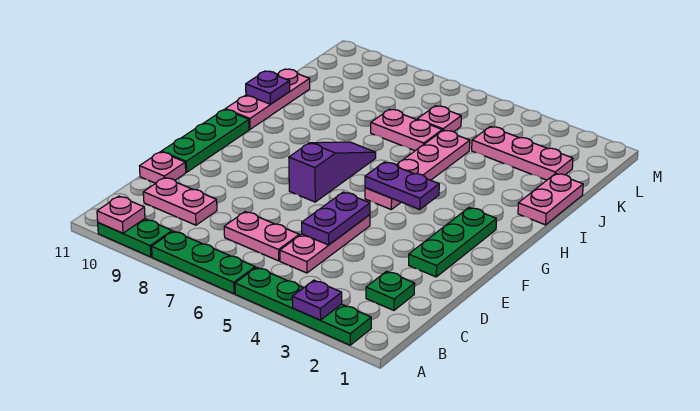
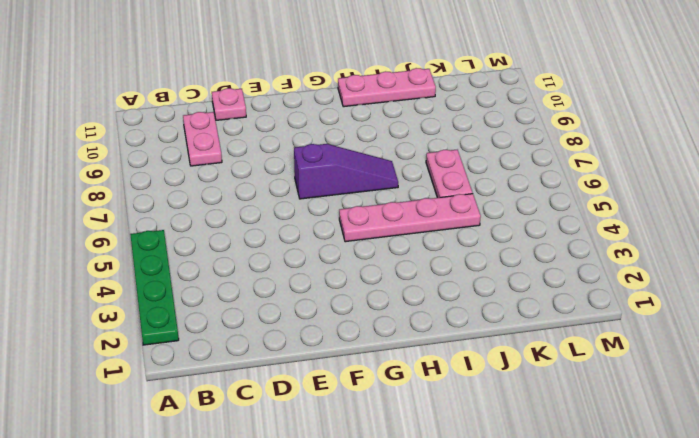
none -> green 1x3 plate [152,231,255,294]
none -> green 1x2 plate [98,219,172,257]
none -> green 1x1 plate [366,271,415,310]

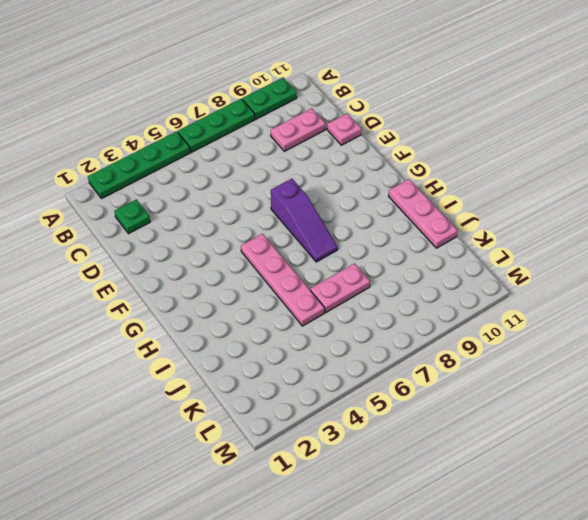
none -> pink 1x3 plate [280,215,370,273]
none -> pink 1x2 plate [224,212,299,261]
none -> green 1x3 plate [409,208,496,277]

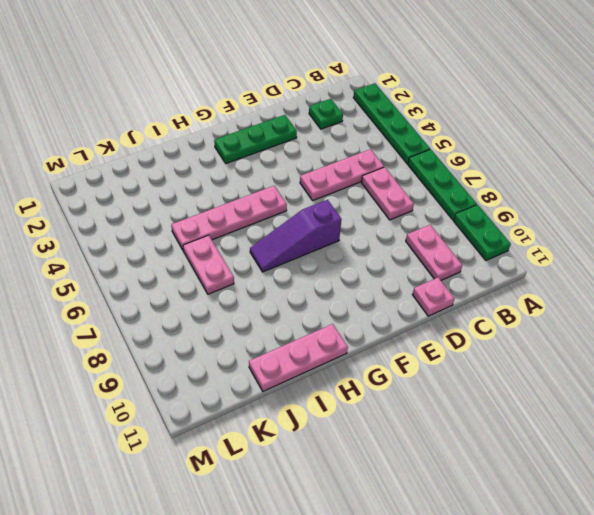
none -> green 1x3 plate [161,109,249,172]
none -> pink 1x2 plate [518,173,583,225]
none -> pink 1x3 plate [472,127,573,180]

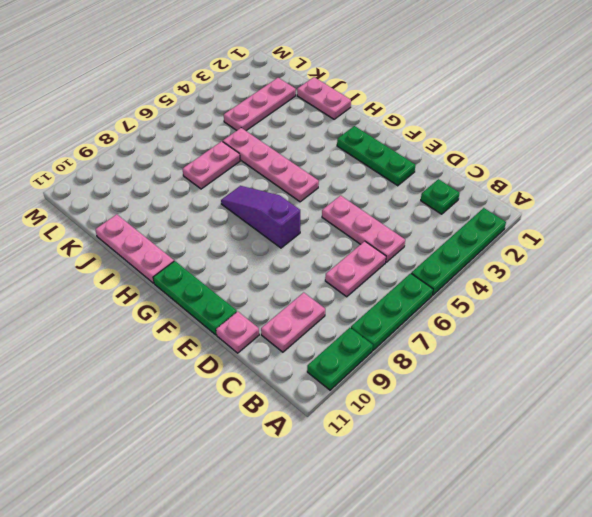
none -> pink 1x1 plate [417,106,461,132]
none -> purple 1x1 plate [292,280,342,320]
none -> pink 1x1 plate [97,196,145,233]

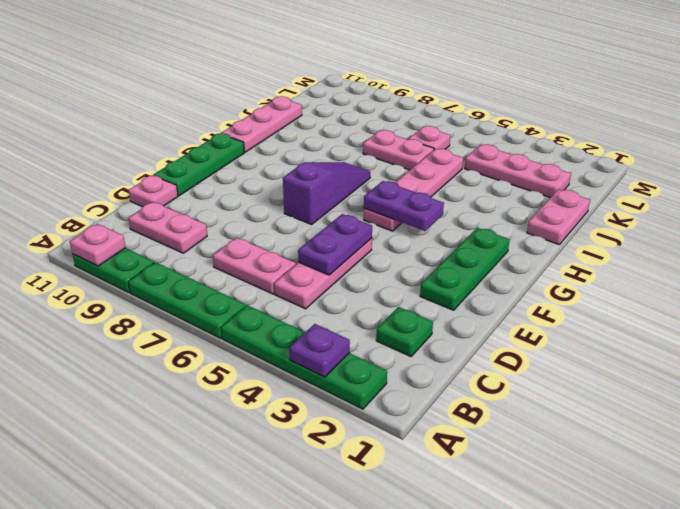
none -> purple 1x1 plate [246,71,290,104]

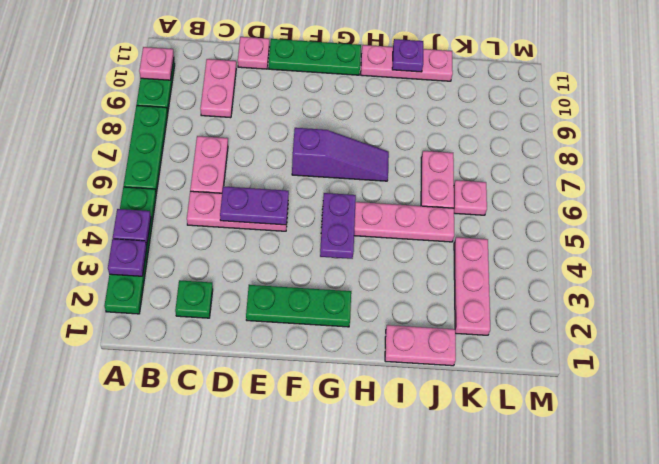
purple 1x1 plate [113,209,151,246] -> none

